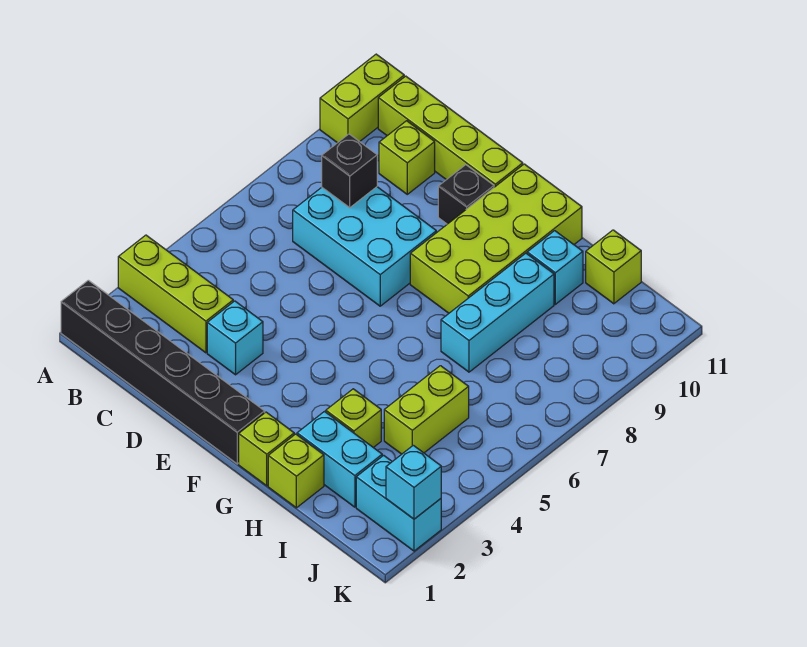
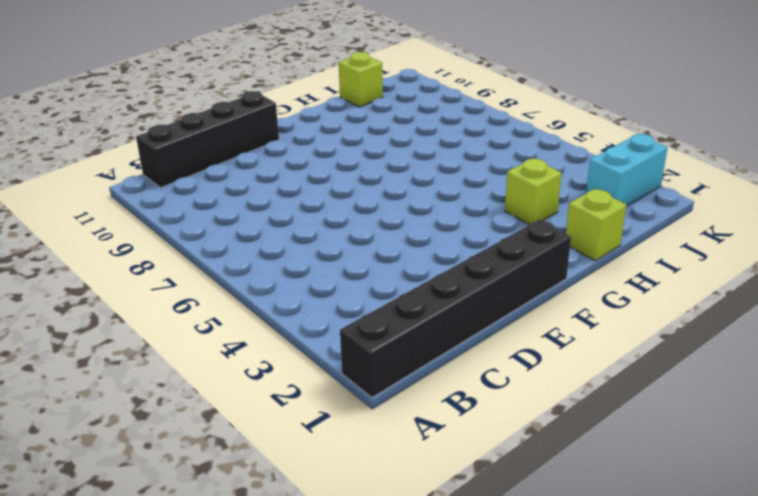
black 1x4 brick [136,91,279,188] -> lime 1x4 brick [378,76,523,187]
none -> lime 1x3 brick [118,235,233,353]
none -> lime 1x2 brick [320,54,404,143]
none -> cyan 2x3 brick [293,187,436,306]

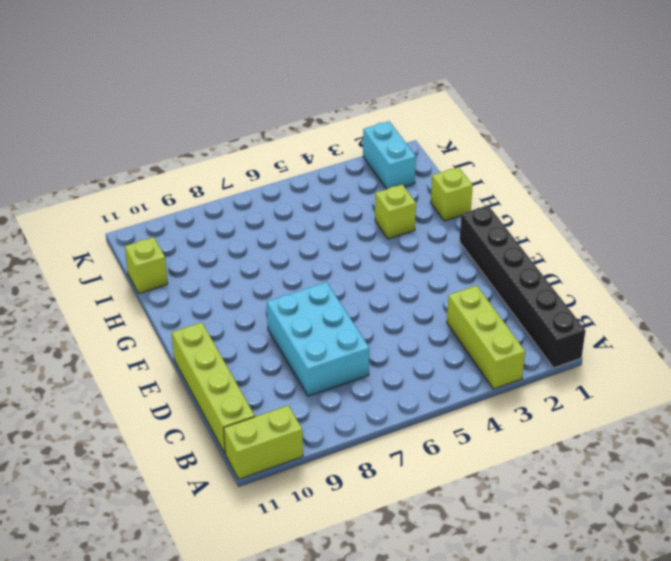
none -> lime 1x1 brick [379,121,435,194]
none -> cyan 1x1 brick [207,301,263,375]
none -> black 1x1 brick [438,165,494,224]

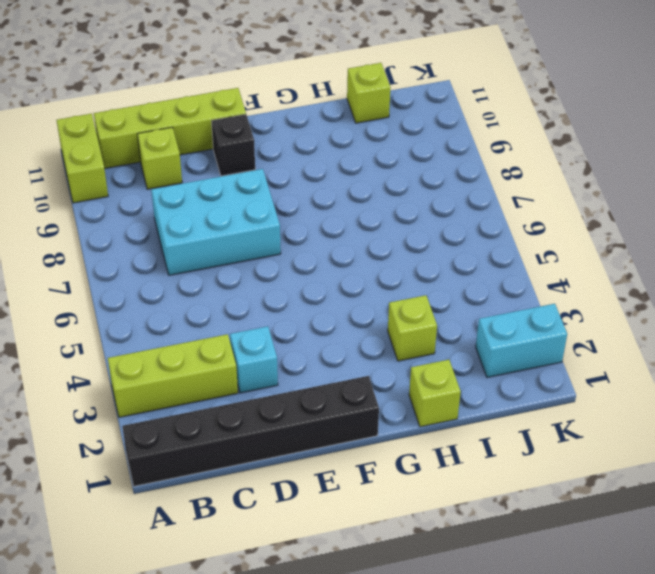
none -> lime 2x4 brick [410,164,582,313]
none -> lime 1x1 brick [239,412,294,486]
none -> cyan 1x2 brick [297,412,382,507]

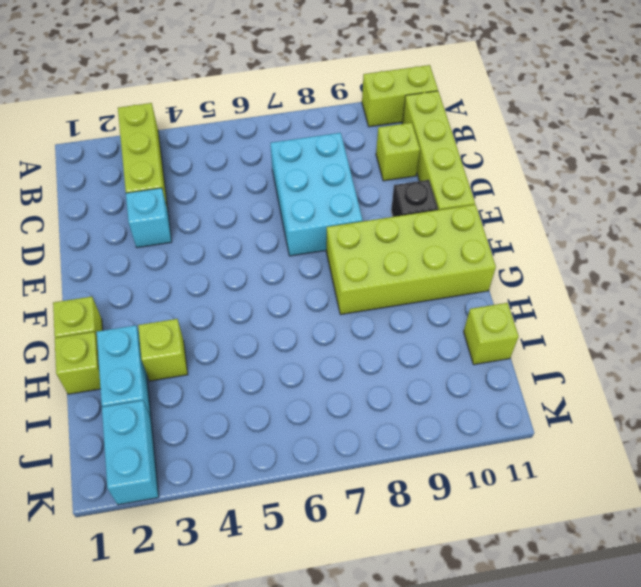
none -> black 1x6 brick [61,280,265,464]
none -> cyan 1x3 brick [441,253,554,372]
none -> cyan 1x1 brick [527,231,583,304]

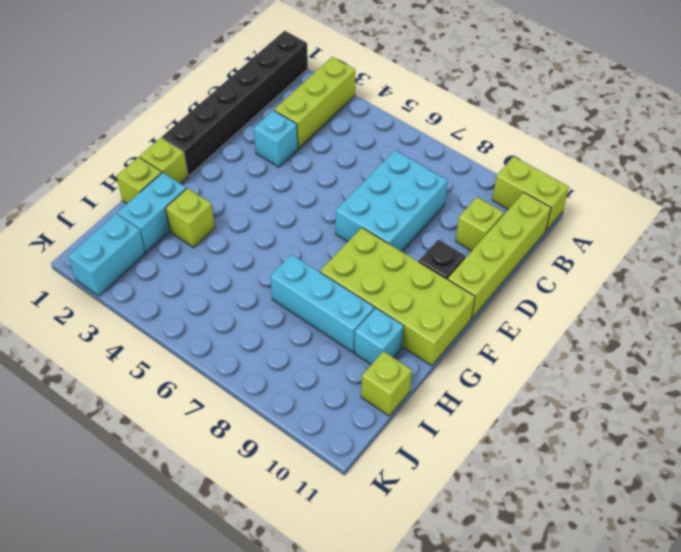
none -> lime 1x2 brick [384,366,469,454]
none -> black 1x1 brick [322,134,377,208]
none -> cyan 1x1 brick [386,445,441,519]

